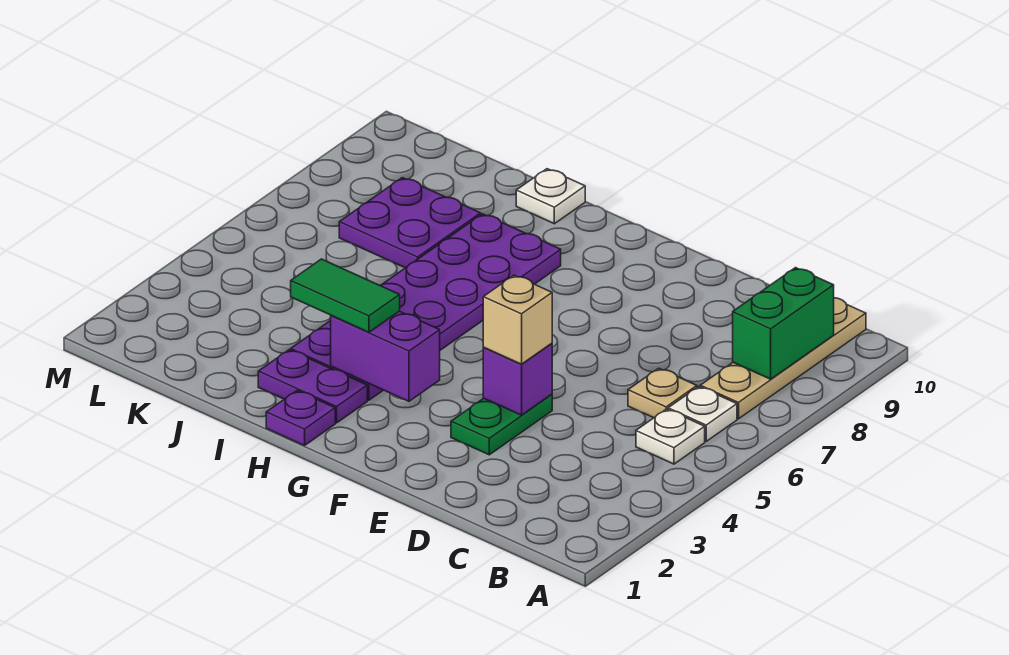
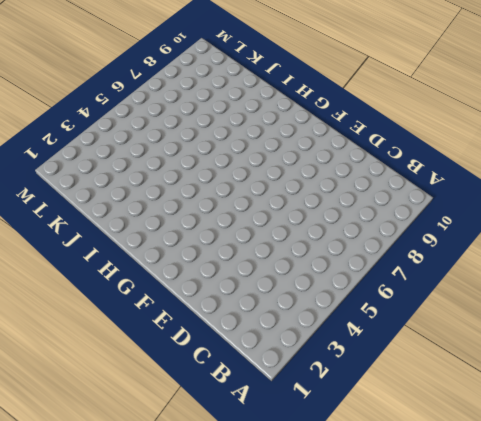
none -> white 1x1 plate [636,409,705,464]
none -> white 1x1 plate [668,387,737,441]
none -> tan 1x4 plate [700,298,866,419]

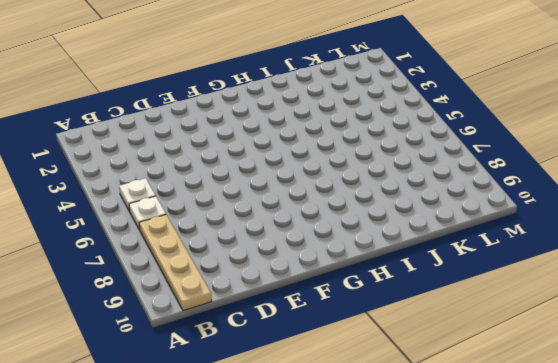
none -> tan 1x1 plate [628,368,697,418]
none -> green 1x2 plate [451,394,552,455]
none -> purple 1x1 plate [266,391,335,446]

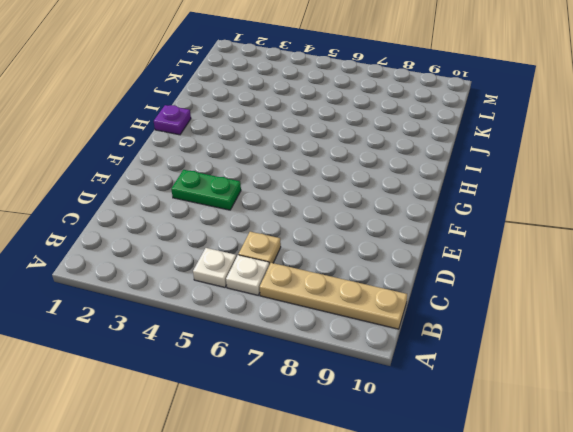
none -> purple 1x2 plate [258,350,367,423]
none -> purple 2x6 plate [291,214,561,400]
none -> white 1x1 plate [516,169,585,224]

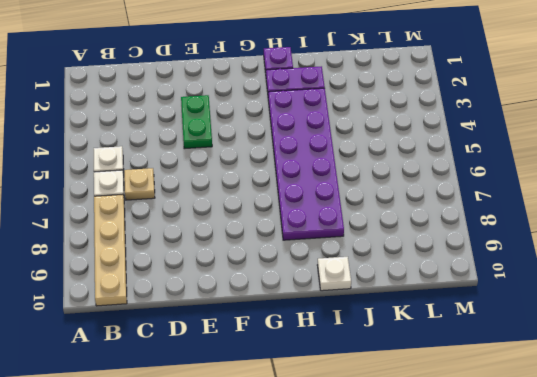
none -> purple 2x2 plate [339,178,481,268]
none -> green 1x2 brick [733,268,834,379]
none -> purple 1x1 brick [483,343,552,415]

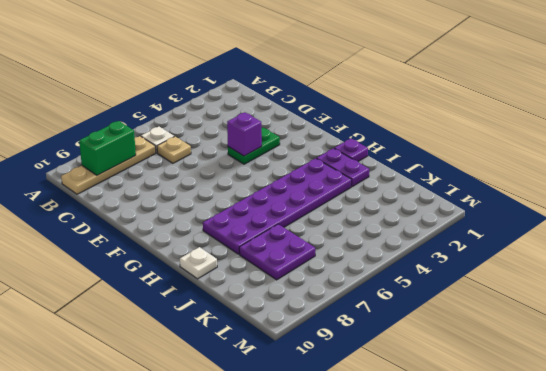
none -> white 1x1 plate [636,409,705,464]
none -> purple 1x2 brick [331,311,440,401]
none -> tan 1x1 brick [483,275,552,364]

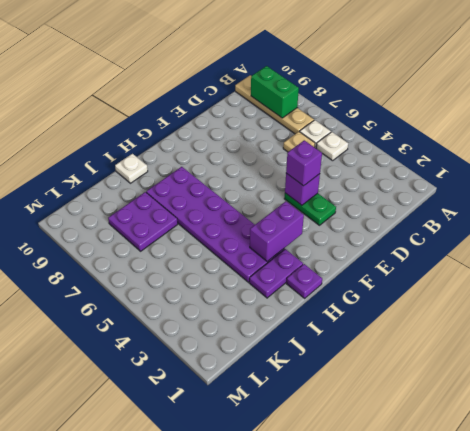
purple 1x1 brick [286,140,322,186] -> tan 1x1 brick [483,275,552,364]
none -> green 1x2 tile [291,259,400,332]

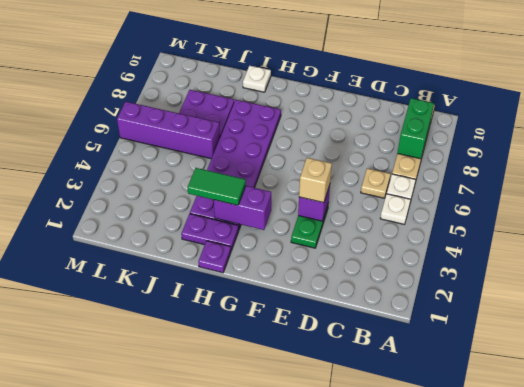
purple 1x4 brick [117,102,220,159] -> none

